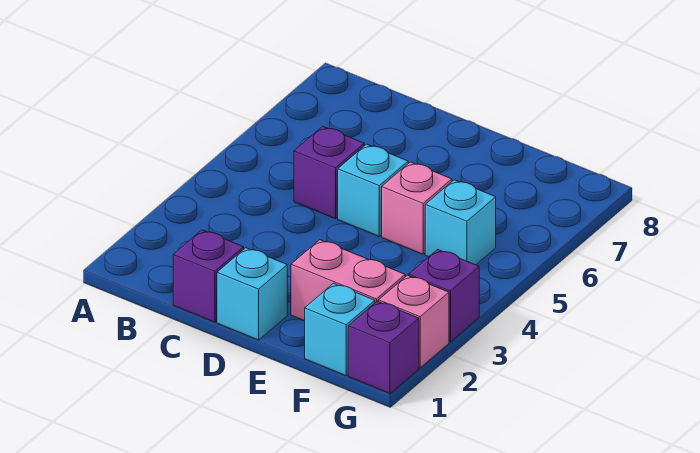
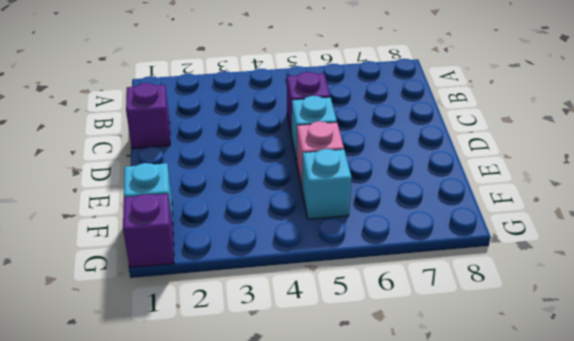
none -> cyan 1x1 brick [217,248,287,340]
none -> pink 1x2 brick [291,240,405,321]

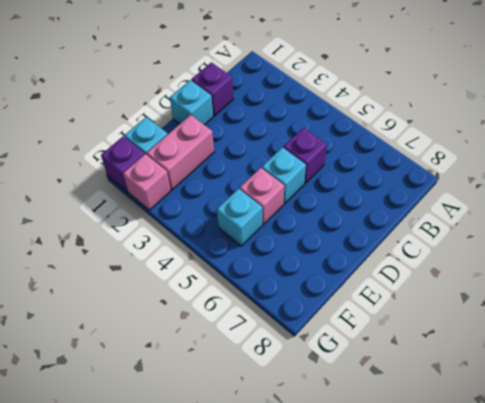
none -> purple 1x1 brick [409,249,479,342]

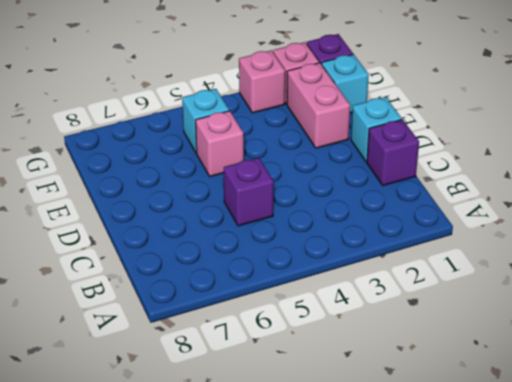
pink 1x1 brick [239,50,285,113] -> purple 1x1 brick [409,249,479,342]
none -> cyan 1x1 brick [338,144,408,236]

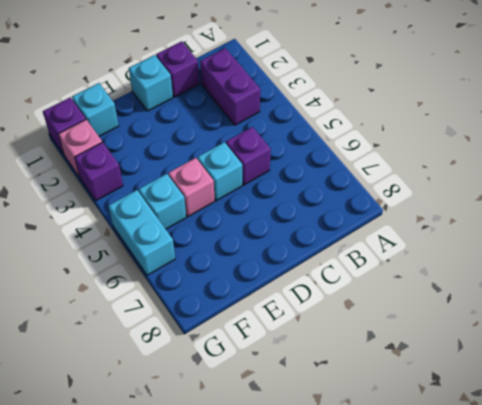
purple 1x2 brick [200,48,260,125] -> none
cyan 1x2 brick [108,190,175,275] -> none
none -> pink 1x2 brick [291,240,405,321]

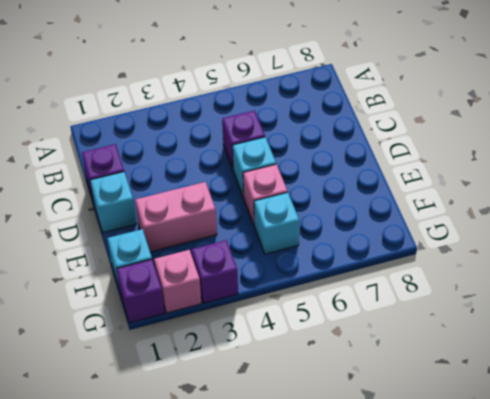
pink 1x2 brick [135,182,217,252] -> pink 1x2 brick turned to [291,240,405,321]

